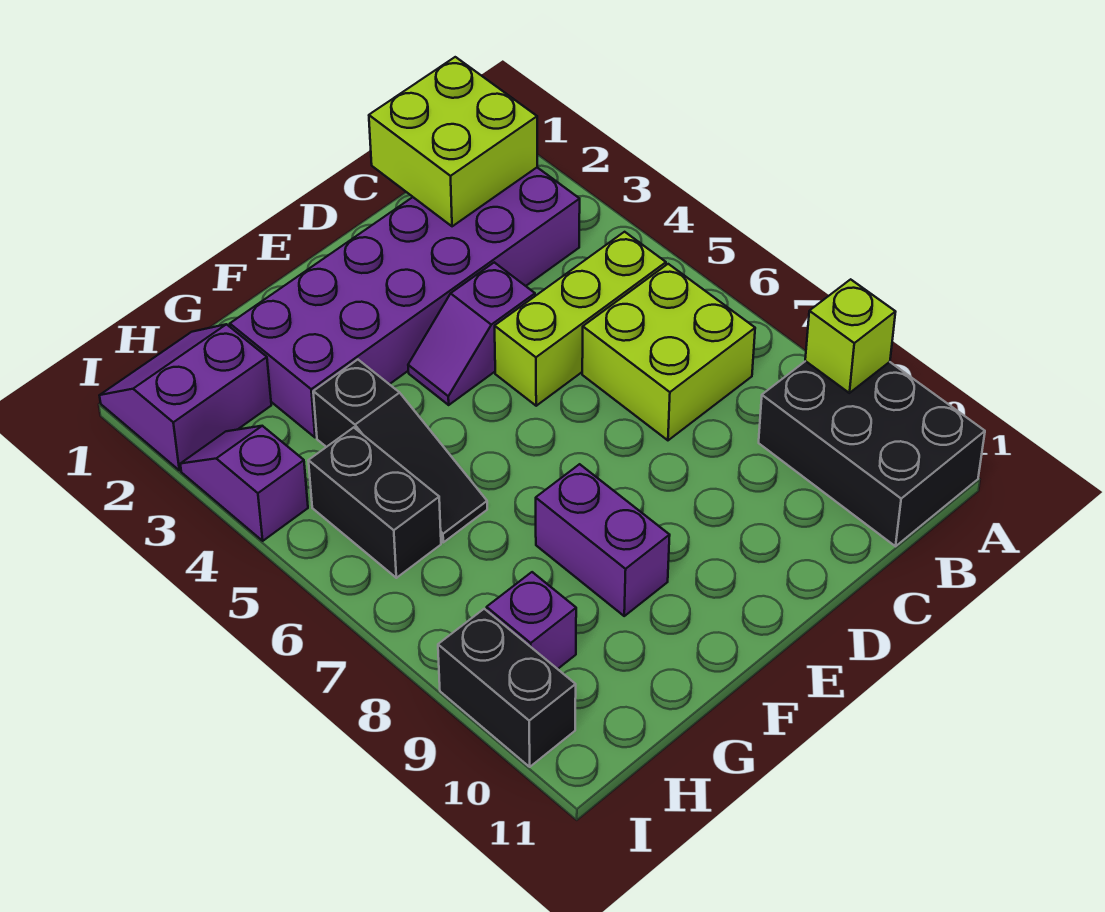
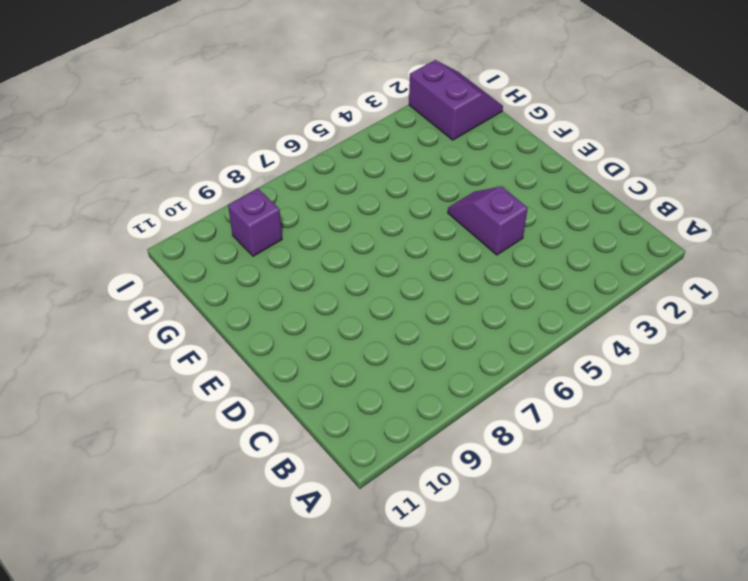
none -> black 2x3 brick [759,361,985,546]
none -> purple 2x6 brick [230,168,580,438]
none -> lime 1x3 brick [495,232,666,406]

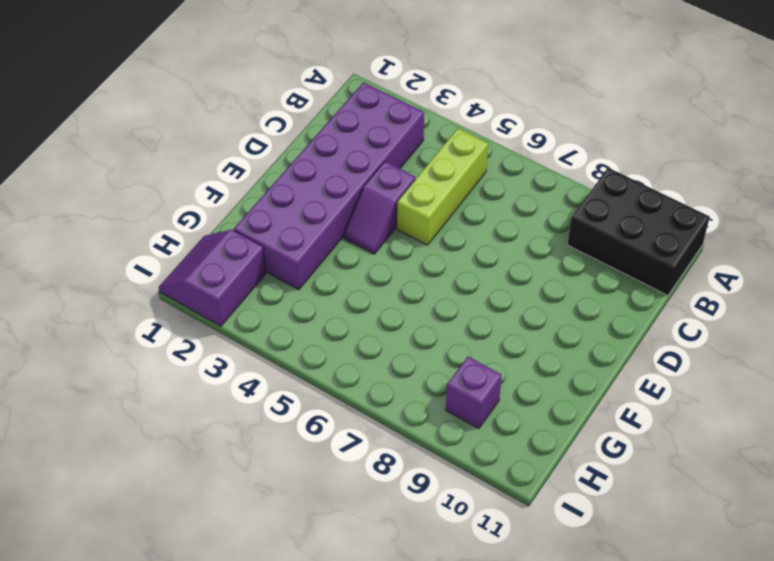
none -> lime 2x2 brick [582,264,755,440]
none -> purple 1x2 brick [536,464,670,616]
none -> black 1x3 slope [313,360,487,542]

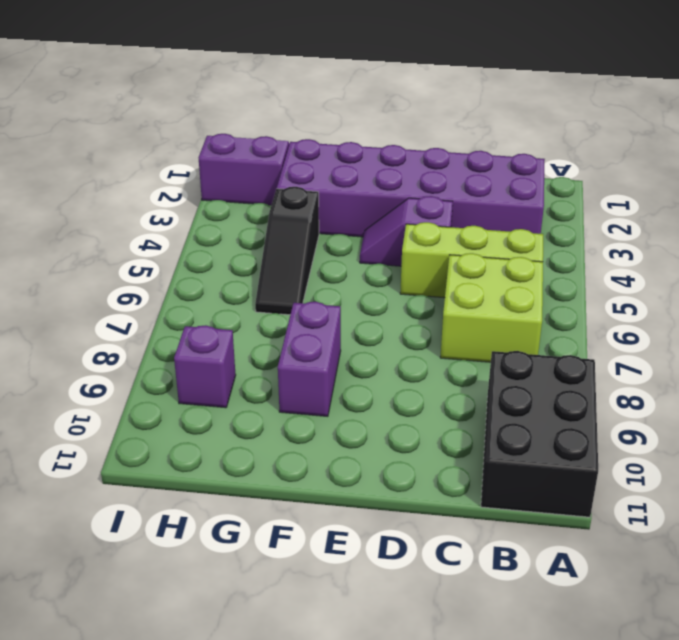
none -> black 1x2 brick [308,427,441,578]
none -> purple 1x2 slope [180,426,308,541]
none -> black 1x2 brick [438,609,576,767]

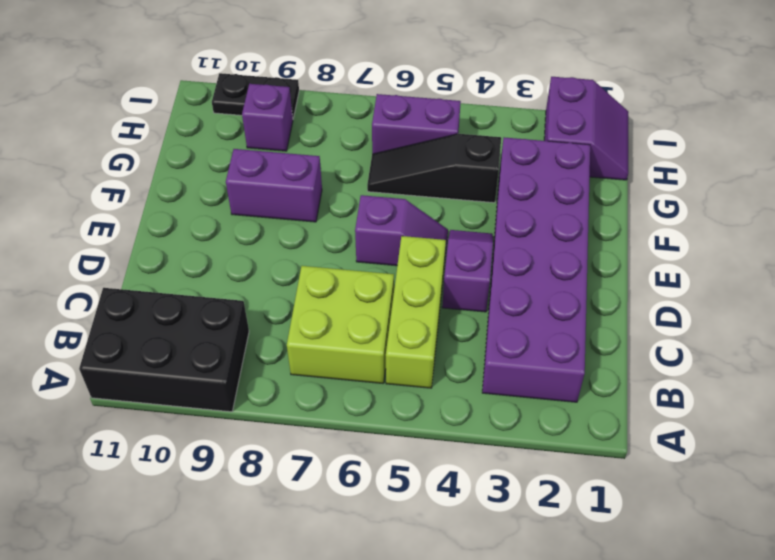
purple 1x2 slope [355,195,448,266] -> purple 1x2 slope moved to [180,426,308,541]
purple 1x2 brick [372,94,461,154] -> black 1x2 brick [308,427,441,578]
black 1x2 plate [212,73,299,118] -> black 1x2 brick [438,609,576,767]
none -> lime 1x1 brick [805,279,895,393]
none -> lime 2x2 brick [369,57,537,226]

